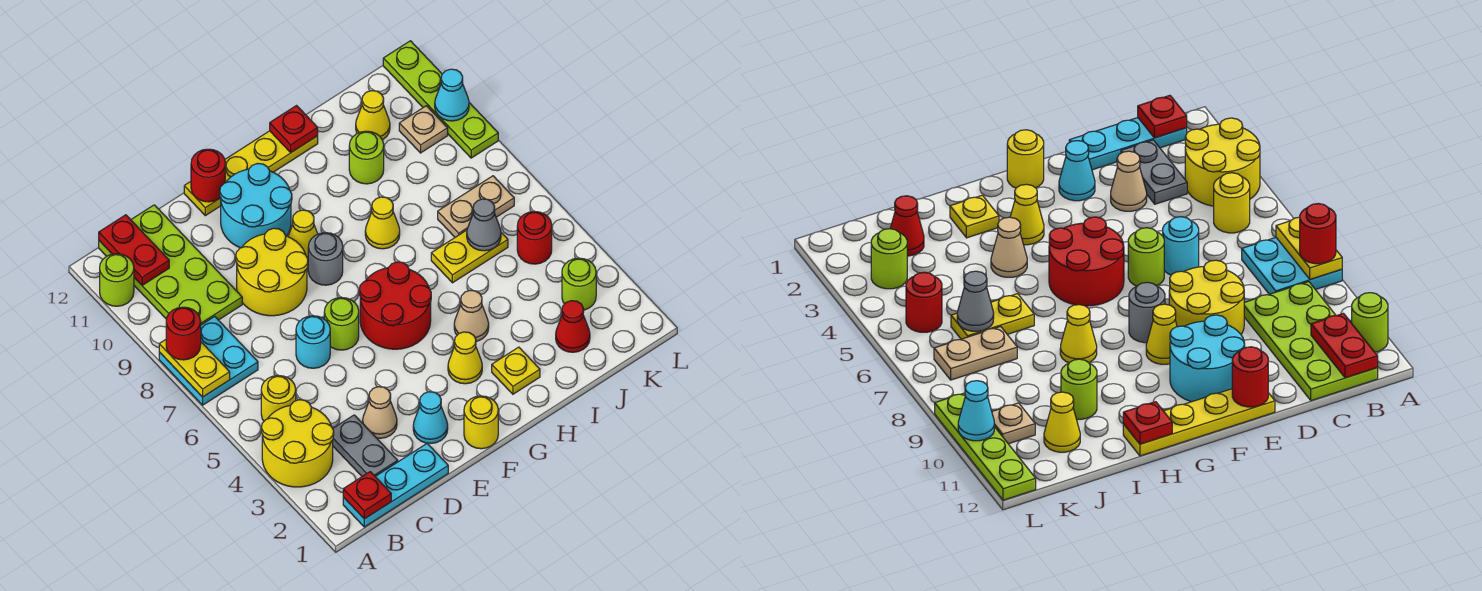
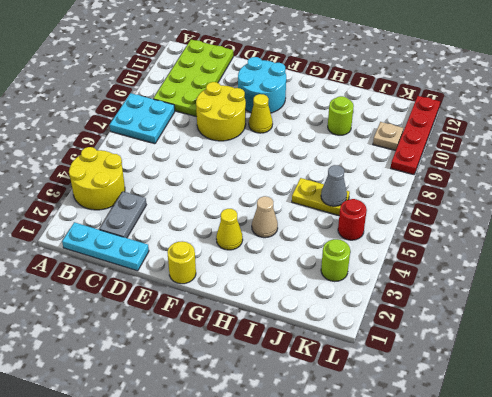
red 1x4 plate [391,96,440,175] -> lime 1x4 plate [383,41,498,158]
none -> lime 1x1 round brick [100,254,134,306]
none -> yellow 1x1 round brick [261,376,296,421]
none -> tan 1x1 cone [363,387,397,438]
none -> cyan 1x1 round brick [296,316,330,368]

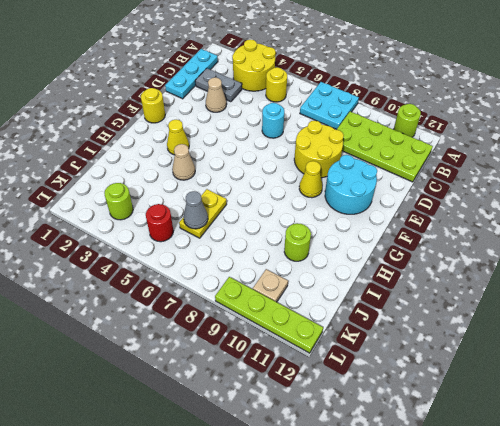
none -> cyan 1x1 cone [413,392,448,443]
none -> lime 1x1 round brick [324,297,359,350]
none -> yellow 1x4 plate [184,131,318,216]
none -> red 2x2 round brick [359,262,431,349]

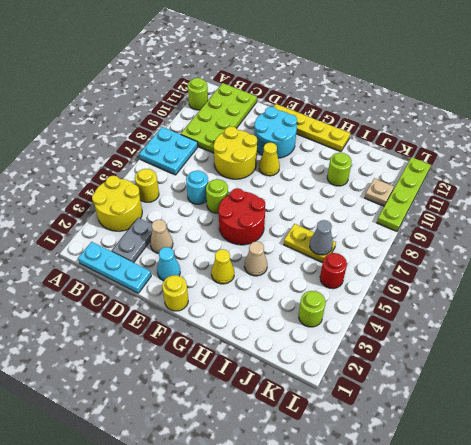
none -> grey 1x1 round brick [308,233,343,285]
none -> yellow 1x1 plate [492,347,540,394]
none -> yellow 1x1 cone [365,197,400,249]
none -> red 1x1 cone [556,301,590,352]

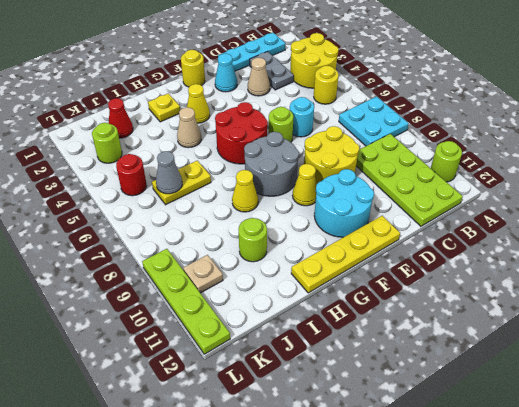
grey 2x2 round brick [244,132,299,196] -> grey 1x1 round brick [308,233,343,285]
none -> tan 1x2 plate [438,176,514,237]
none -> yellow 1x1 cone [356,91,390,140]
none -> yellow 1x2 plate [159,340,230,397]
none -> red 1x1 plate [343,472,391,519]

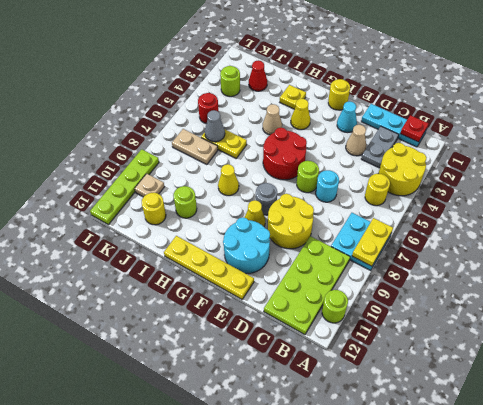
yellow 1x1 round brick [142,193,166,225] -> yellow 1x1 cone [356,91,390,140]
none -> red 1x2 plate [99,215,169,285]
none -> red 1x1 round brick [191,149,225,202]
none -> red 1x1 plate [270,106,318,153]
none -> cyan 1x1 cone [435,69,469,121]

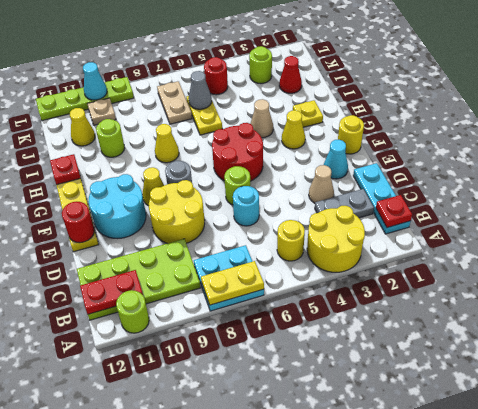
none -> red 1x1 round brick [166,307,201,360]

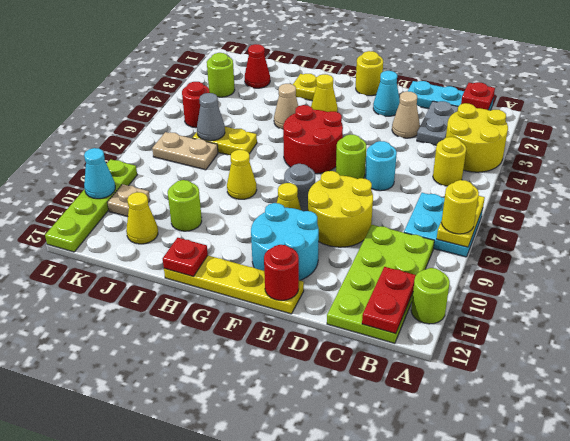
yellow 1x1 round brick [442,180,479,234] -> red 1x1 round brick [166,307,201,360]

